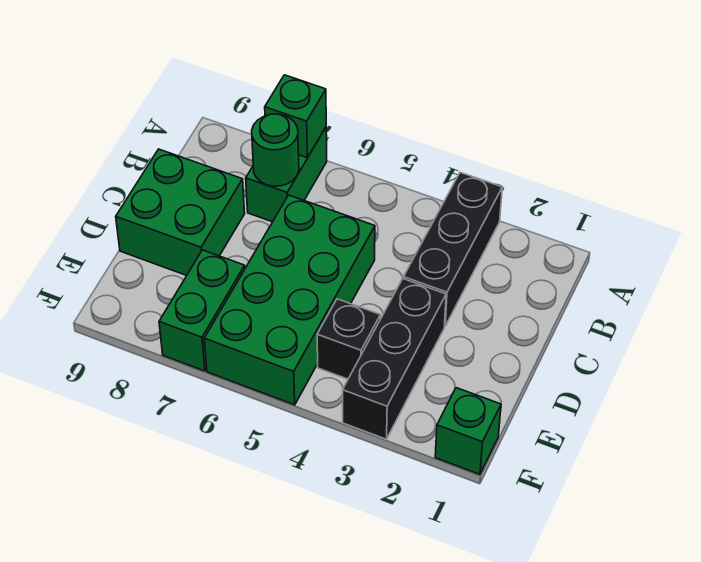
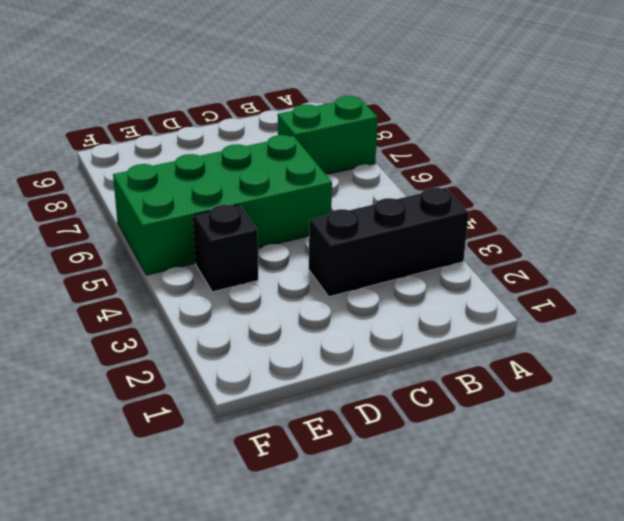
none -> green 2x2 brick [116,149,245,276]
none -> black 1x3 brick [343,279,446,439]

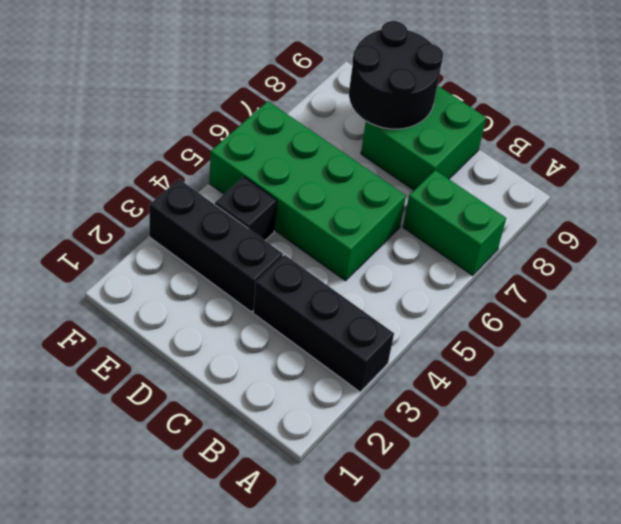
black 2x2 round brick [349,21,443,129] -> none
none -> green 1x2 brick [159,250,245,371]
none -> green 1x1 brick [435,388,501,474]

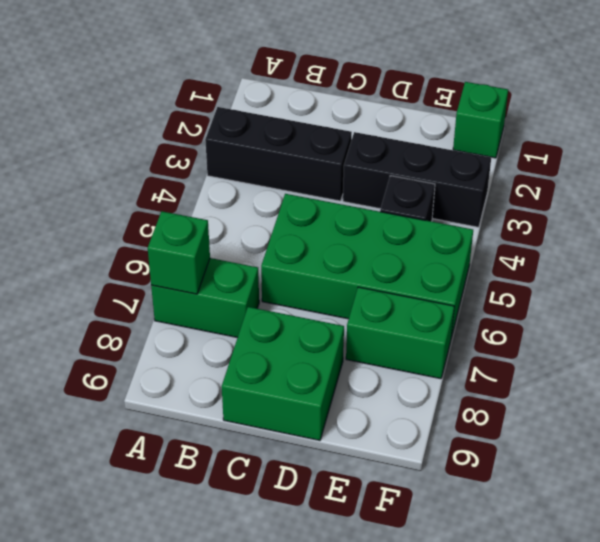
none -> green 1x1 round brick [252,114,299,186]

